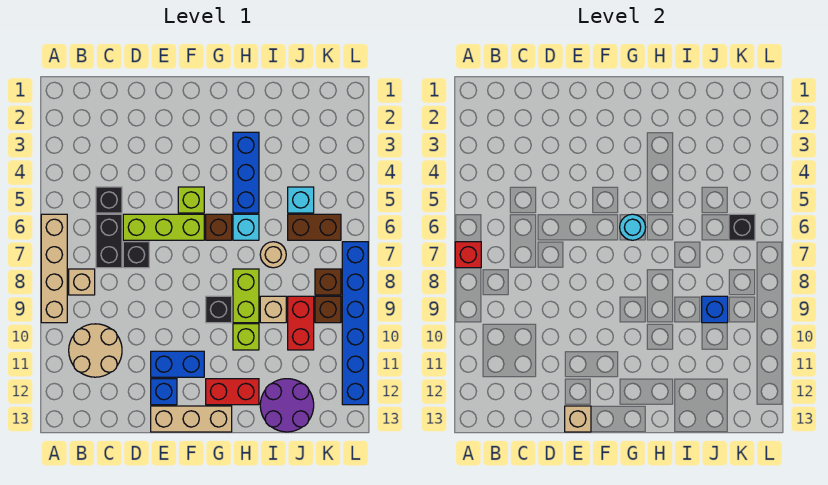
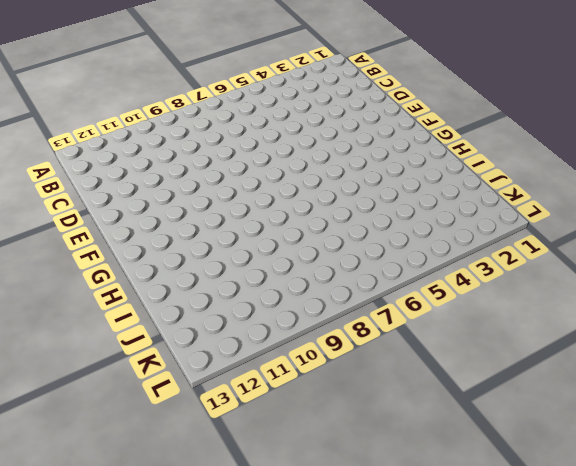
none -> tan 1x4 brick [41,214,67,323]
none -> tan 1x1 brick [69,269,95,295]
none -> tan 2x2 round brick [69,324,122,377]
none -> black 1x1 brick [96,187,122,213]

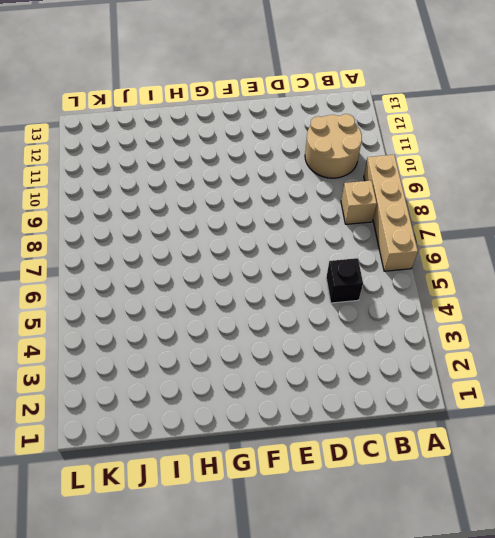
none -> black 1x2 brick [96,214,122,268]
none -> lime 1x3 brick [123,214,204,240]
none -> black 1x1 brick [123,242,149,268]
none -> blue 1x2 brick [151,351,204,377]

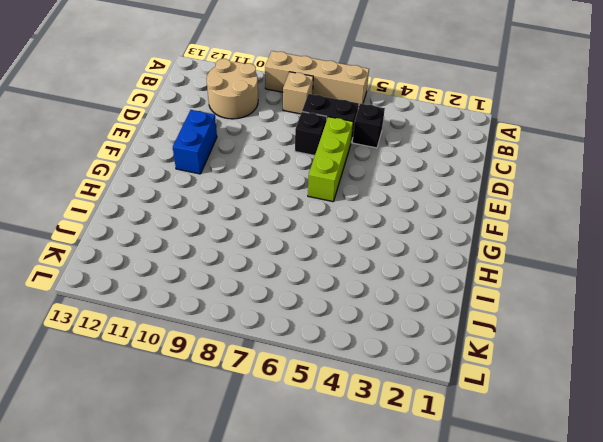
none -> blue 1x1 brick [151,379,177,405]
none -> tan 1x3 brick [151,406,232,432]
none -> lime 1x1 brick [178,187,204,213]
none -> brown 1x1 brick [206,214,232,240]

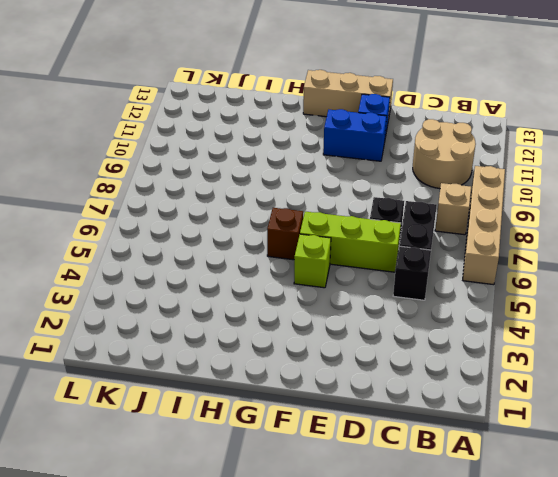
none -> black 1x1 brick [206,296,232,323]
none -> red 1x2 brick [206,379,259,405]
none -> blue 1x3 brick [233,132,259,213]
none -> cyan 1x1 brick [233,214,259,240]

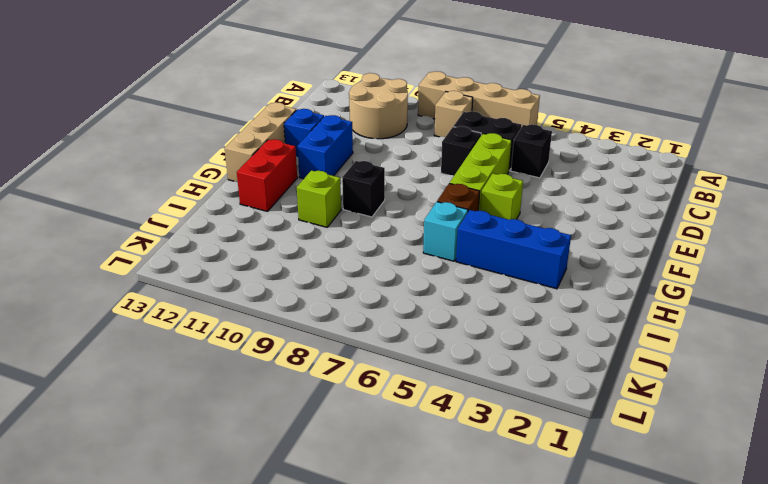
none -> lime 1x2 brick [233,269,259,323]
none -> tan 1x1 round brick [260,242,286,268]
none -> tan 1x1 brick [260,296,286,323]
none -> purple 2x2 round brick [260,379,314,432]

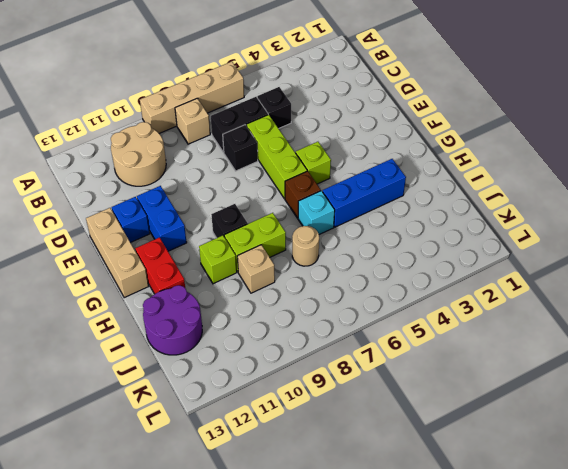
none -> cyan 1x1 brick [288,187,314,213]
none -> brown 1x2 brick [288,214,341,240]
none -> red 1x2 brick [288,296,314,350]
none -> brown 1x1 brick [315,269,341,295]

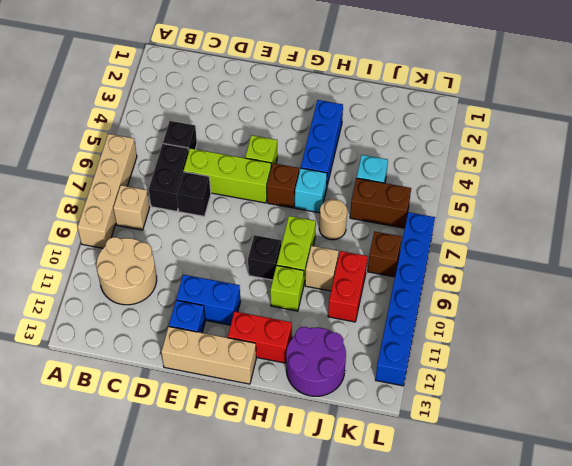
none -> brown 1x1 brick [315,296,341,323]
none -> red 1x1 brick [455,242,481,268]
none -> tan 1x1 brick [565,406,591,432]
none -> cyan 1x1 round brick [620,214,646,240]

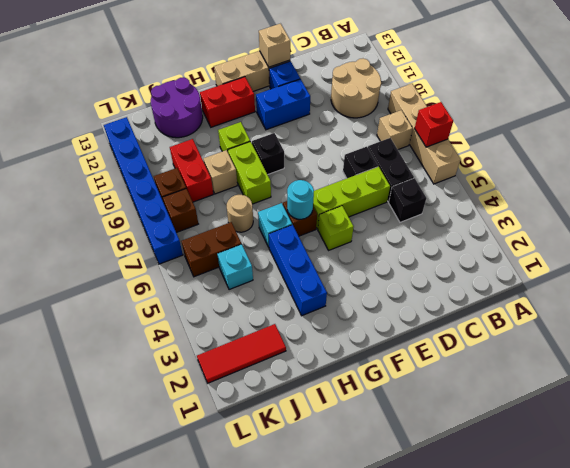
red 1x3 tile [197,324,286,383] -> none
none -> blue 1x1 brick [702,296,728,323]
none -> black 1x1 brick [729,214,755,240]

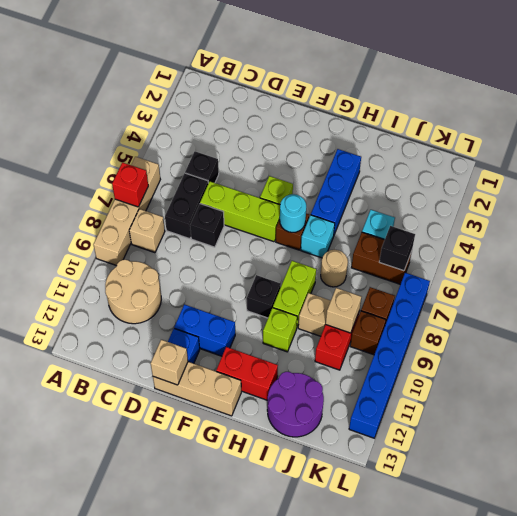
tan 1x1 brick [326,288,361,333] -> blue 1x1 brick [702,296,728,323]

